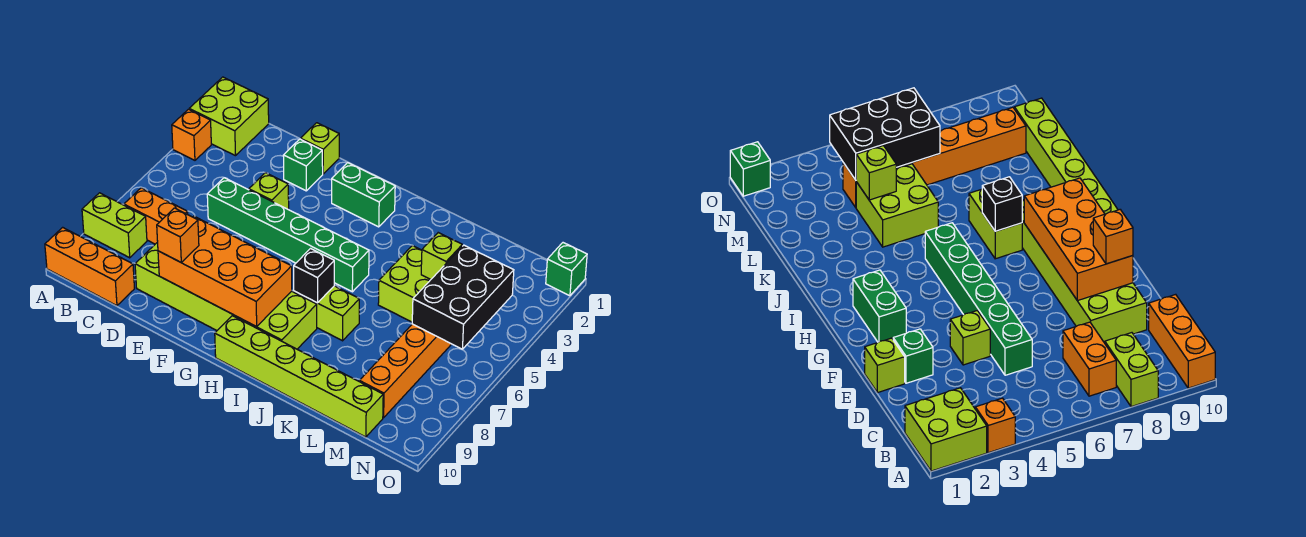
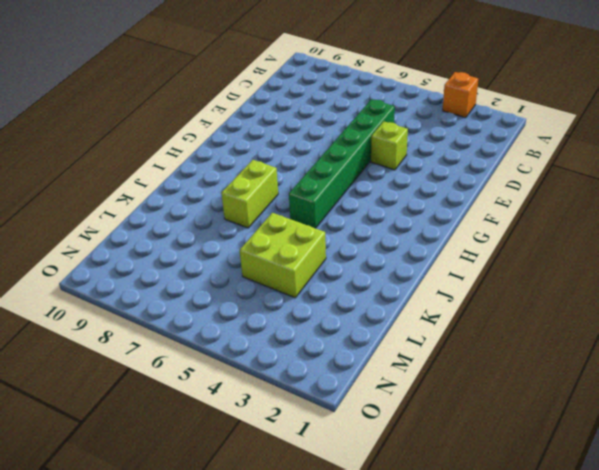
none -> lime 2x2 brick [189,77,269,156]
none -> lime 1x2 brick [82,193,147,258]
none -> orange 1x3 brick [45,227,135,306]

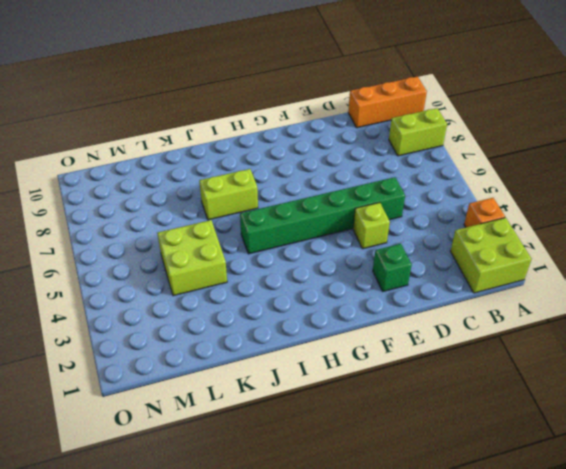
none -> orange 1x2 brick [124,188,188,244]
none -> lime 2x6 brick [135,242,317,349]
none -> lime 1x1 brick [301,123,339,174]

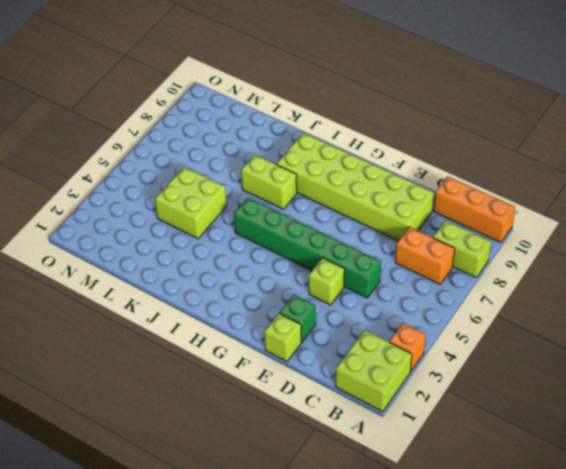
none -> green 1x2 brick [332,163,395,227]
none -> lime 1x6 brick [215,316,383,437]
none -> orange 1x6 brick [359,324,451,418]

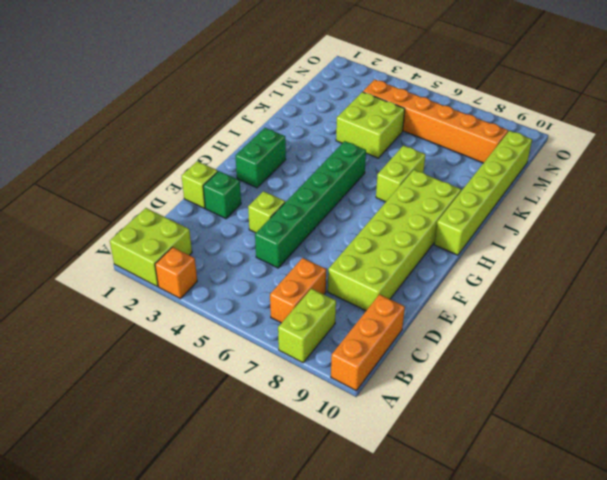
none -> green 1x1 brick [546,243,587,296]
none -> orange 2x4 brick [158,216,292,327]
none -> black 1x1 brick [294,249,334,303]

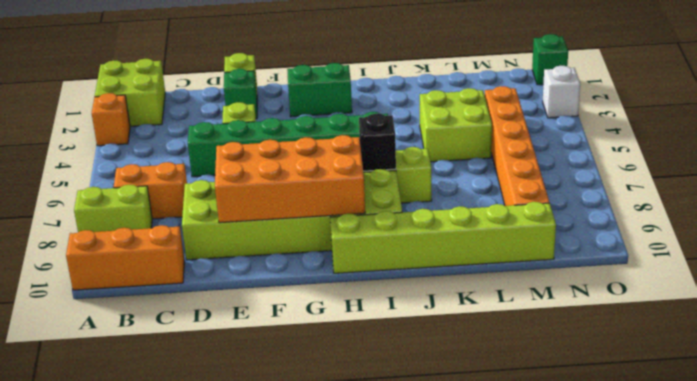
white 1x1 brick [543,66,580,118] -> none
none -> lime 1x1 brick [421,233,462,279]
none -> black 2x3 brick [412,245,514,349]
none -> orange 1x1 brick [157,208,199,263]

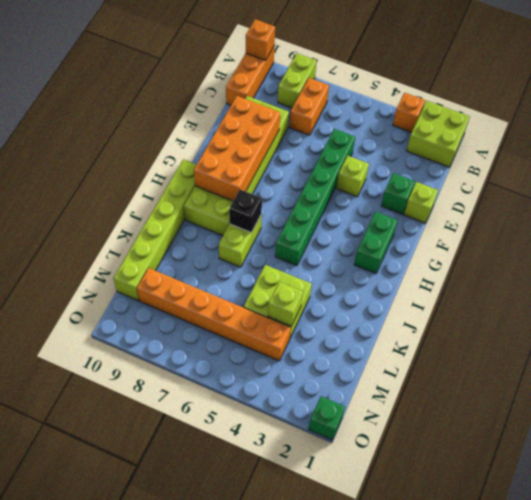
orange 1x1 brick [246,19,275,60] -> orange 1x1 brick moved to [157,208,199,263]
none -> black 2x3 brick [412,245,514,349]

